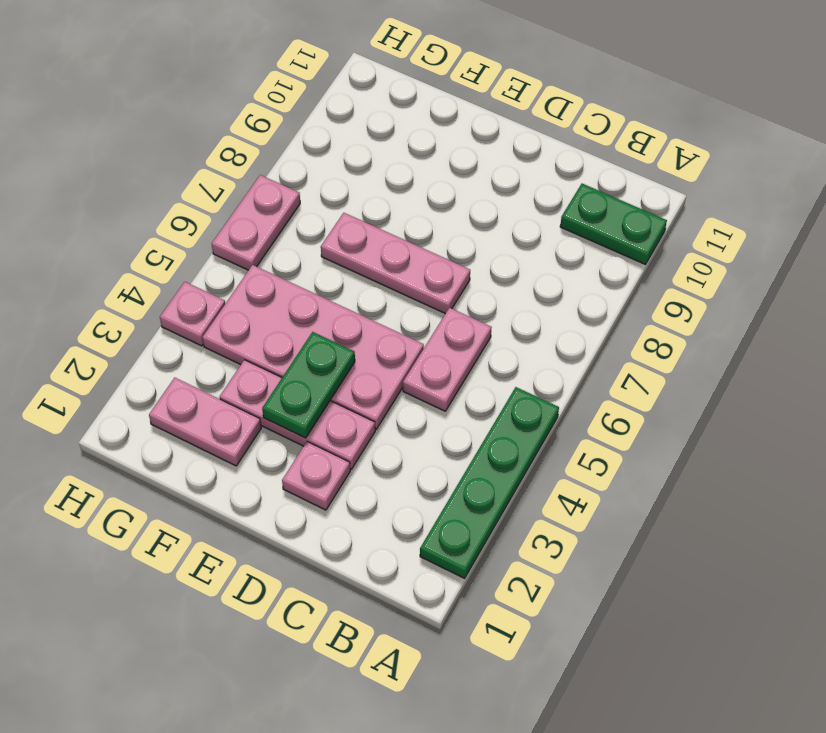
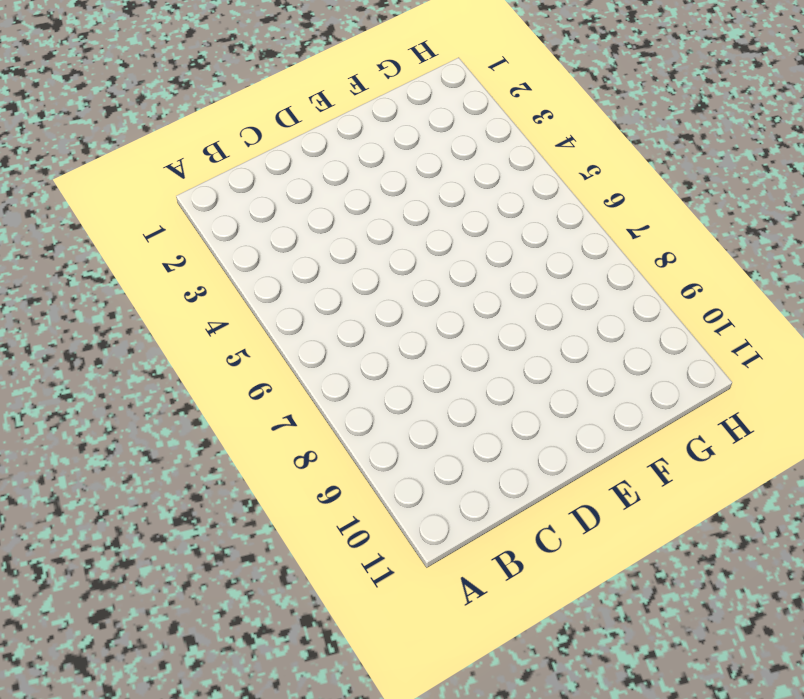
none -> green 1x4 plate [420,387,559,578]
none -> green 1x2 plate [560,184,667,264]

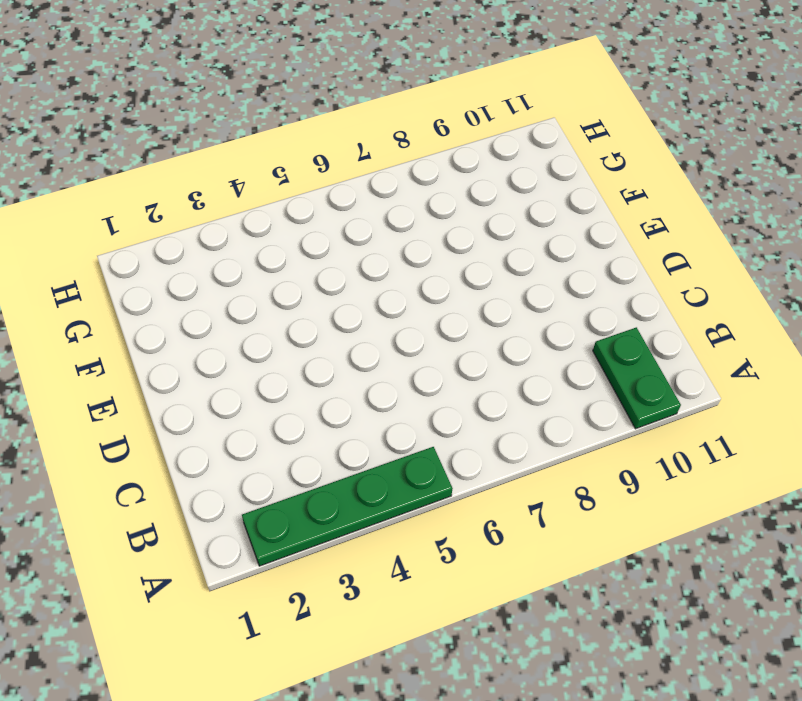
none -> pink 1x2 plate [403,308,492,411]
none -> pink 1x1 plate [282,442,350,510]

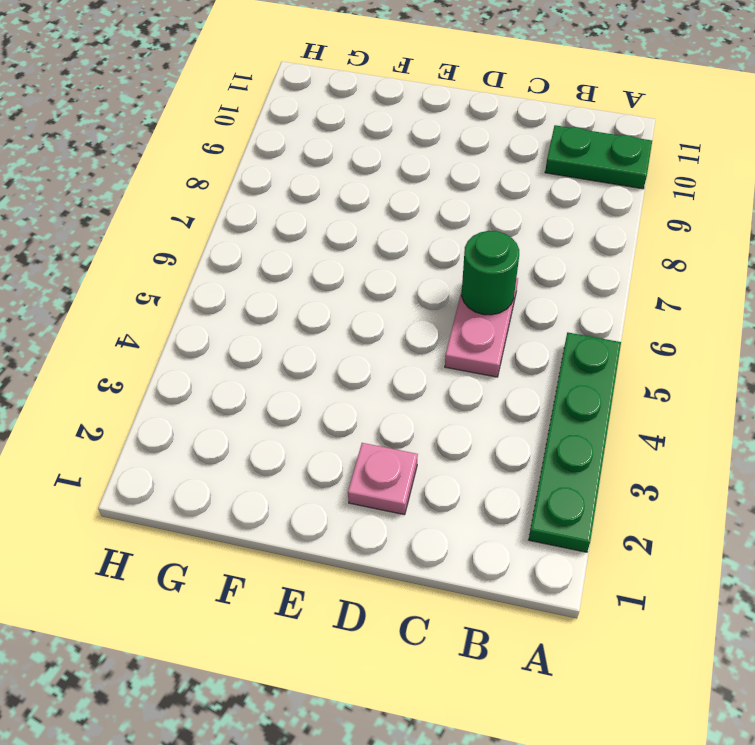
green 1x1 round brick [462,231,519,315] -> none
none -> pink 1x3 plate [220,360,375,469]
none -> pink 2x4 plate [202,265,424,429]

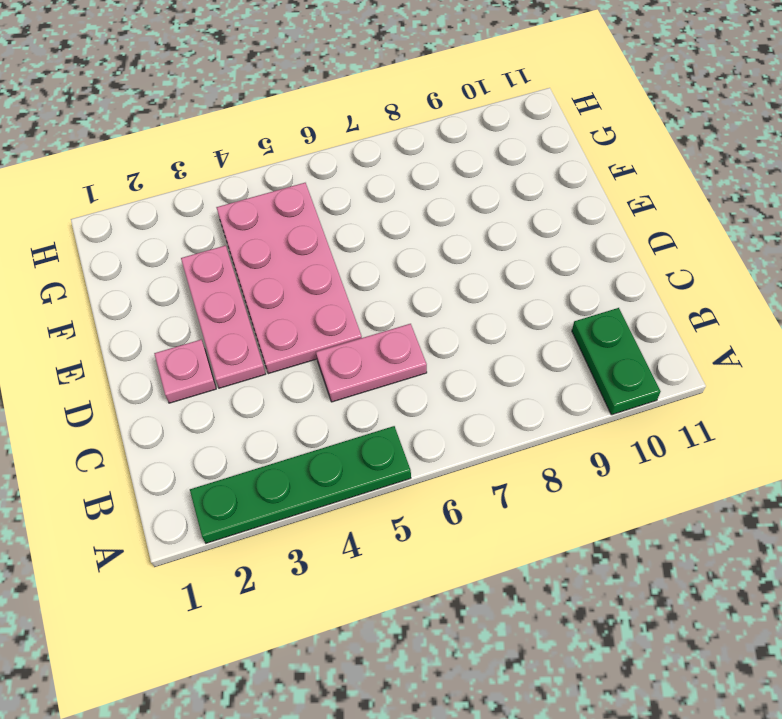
none -> pink 1x3 plate [321,213,470,314]
none -> pink 1x2 plate [149,378,261,466]

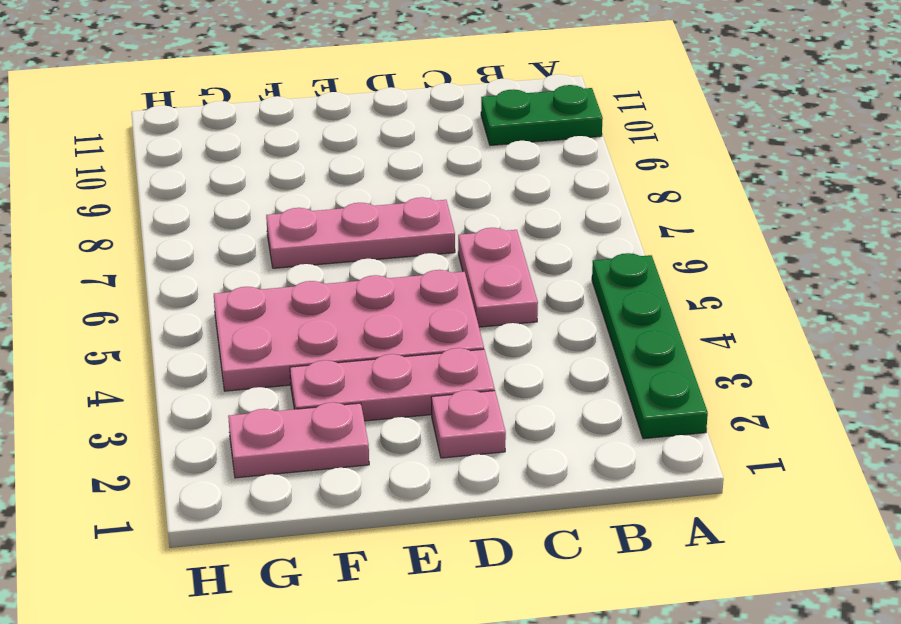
none -> pink 1x1 plate [160,282,225,346]
none -> pink 1x2 plate [212,175,300,270]

